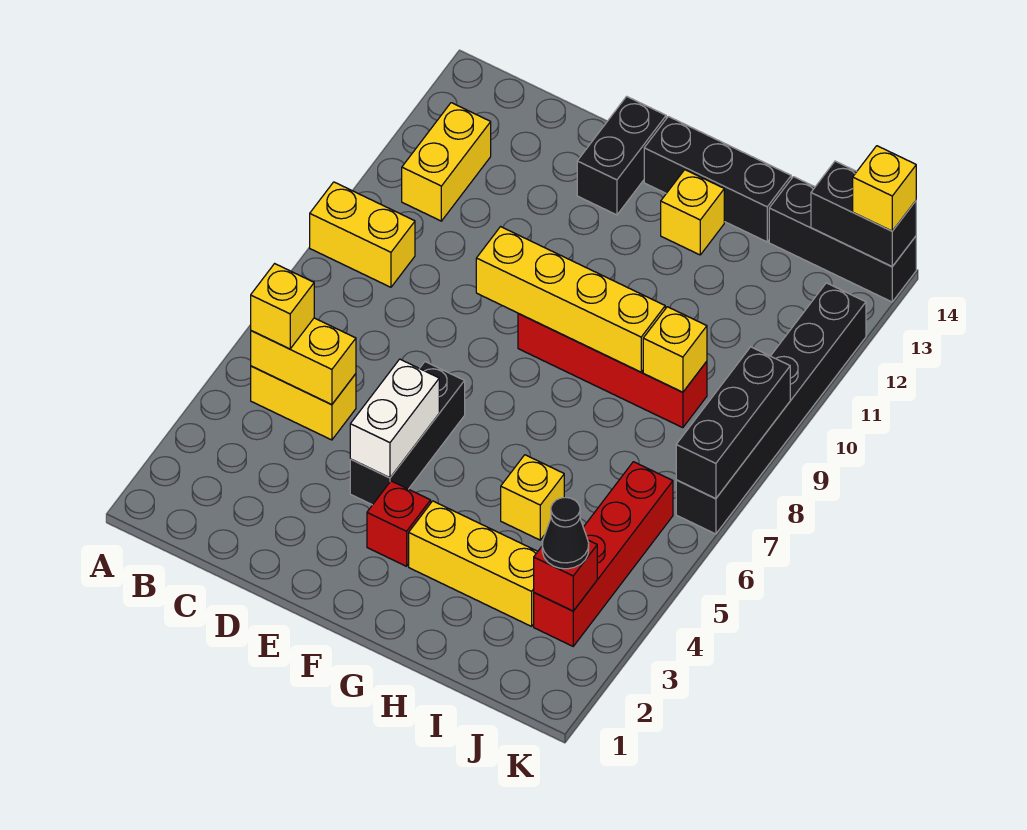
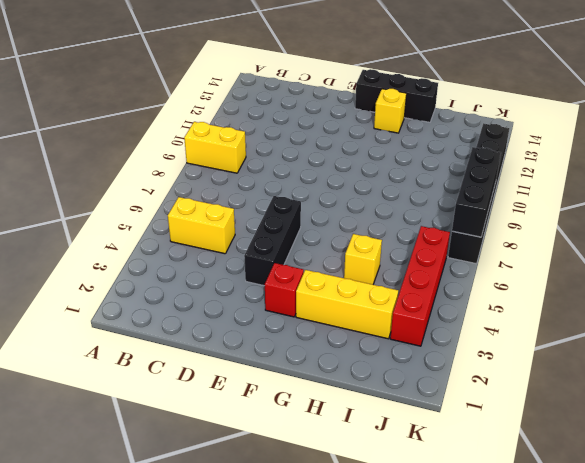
none -> yellow 1x2 brick [402,103,491,221]
none -> black 1x2 brick [577,96,666,215]
none -> red 1x4 brick [518,314,707,428]

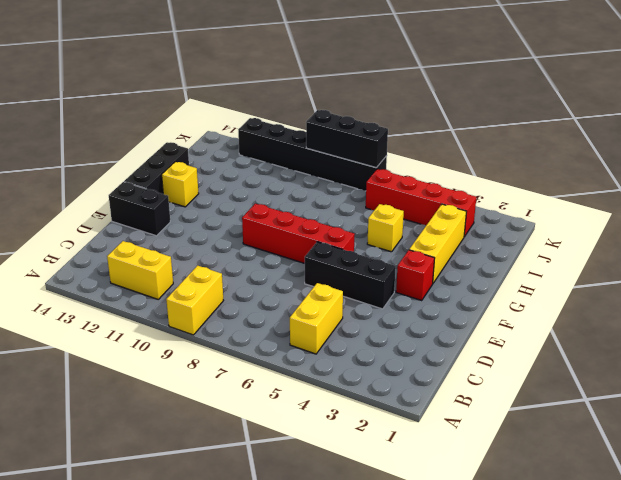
red 1x4 brick [242,204,355,263] -> red 1x4 brick turned to [518,314,707,428]
none -> black 1x3 brick [769,177,916,302]
none -> yellow 1x2 brick [251,318,356,404]
none -> white 1x2 brick [350,359,439,478]

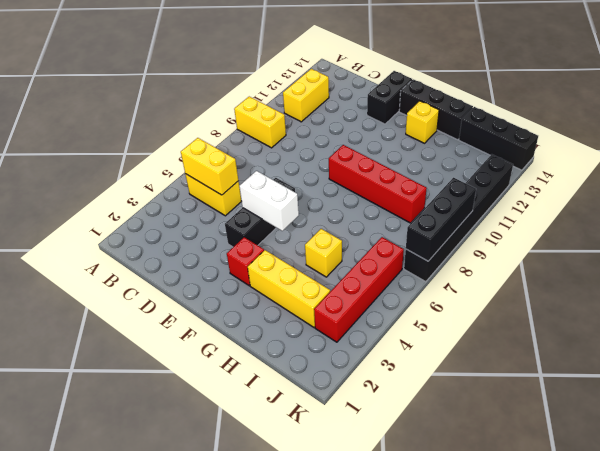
white 1x2 brick [239,171,299,231] -> white 1x2 brick turned to [350,359,439,478]
none -> yellow 1x4 brick [476,227,665,372]
none -> yellow 1x1 brick [643,307,707,392]
none -> red 1x1 brick [534,540,597,611]

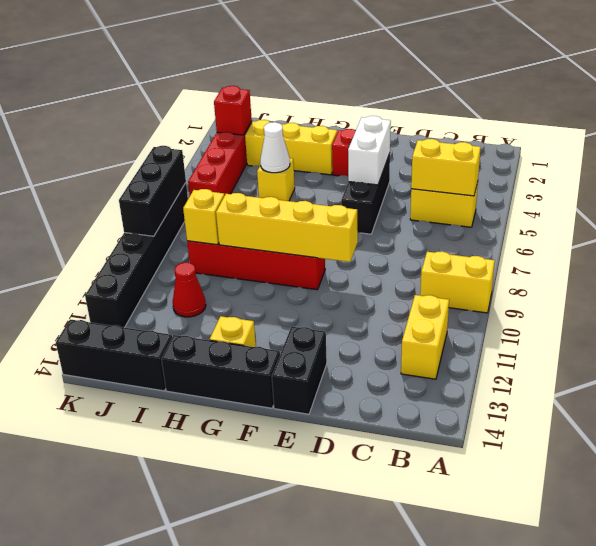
white 1x1 cone [260,122,290,173] -> none
red 1x1 cone [173,262,206,317] -> none
none -> black 1x2 brick [811,161,916,267]
none -> yellow 1x1 brick [251,264,314,349]
none -> black 1x1 cone [542,497,589,569]

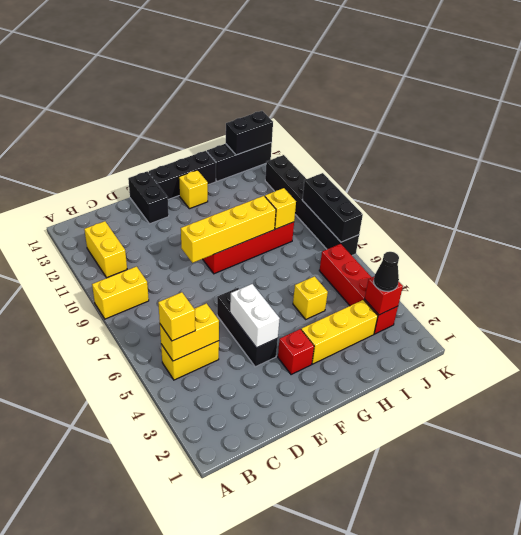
none -> yellow 1x1 brick [853,146,916,231]

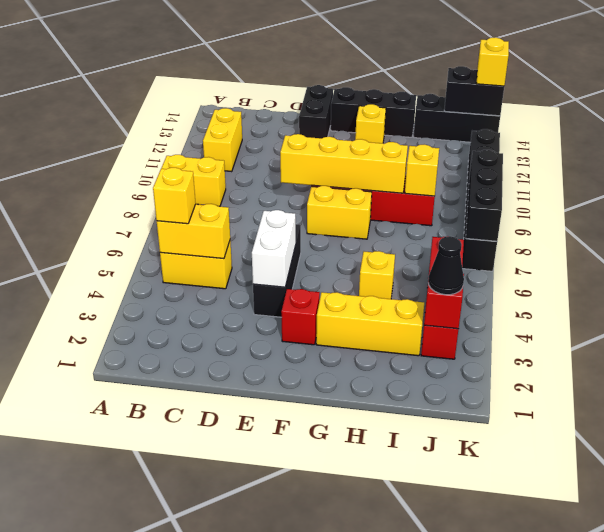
yellow 1x2 brick [307,186,372,239] -> none

